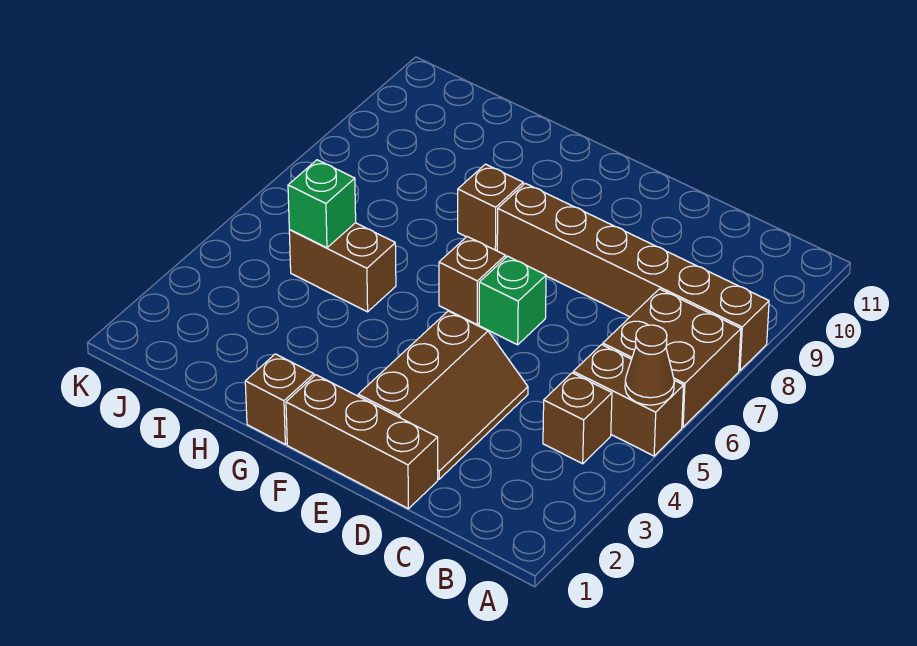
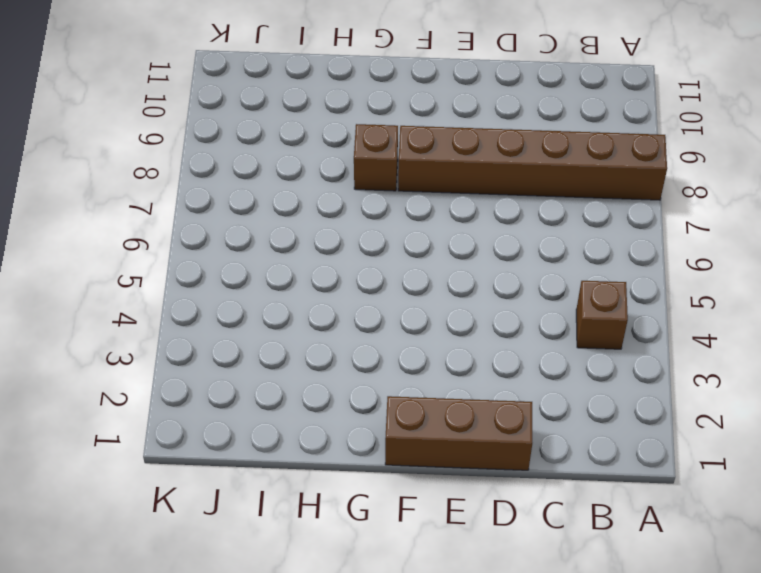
none -> brown 1x2 brick [573,345,684,456]
none -> brown 2x2 brick [603,289,741,427]
none -> brown 2x3 slope [358,311,528,479]

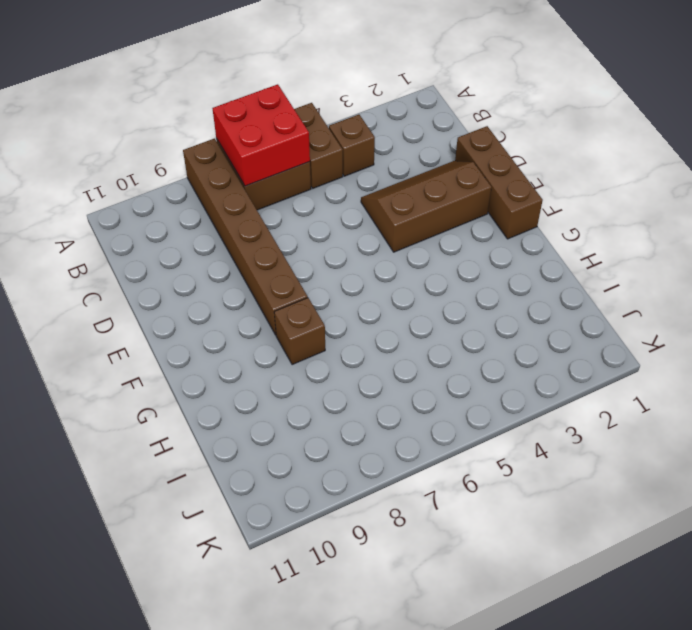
red 2x2 brick [213,84,310,186] -> none
none -> green 1x1 brick [479,256,546,345]
none -> brown 1x1 brick [439,237,505,324]
none -> brown 1x1 brick [245,354,314,444]

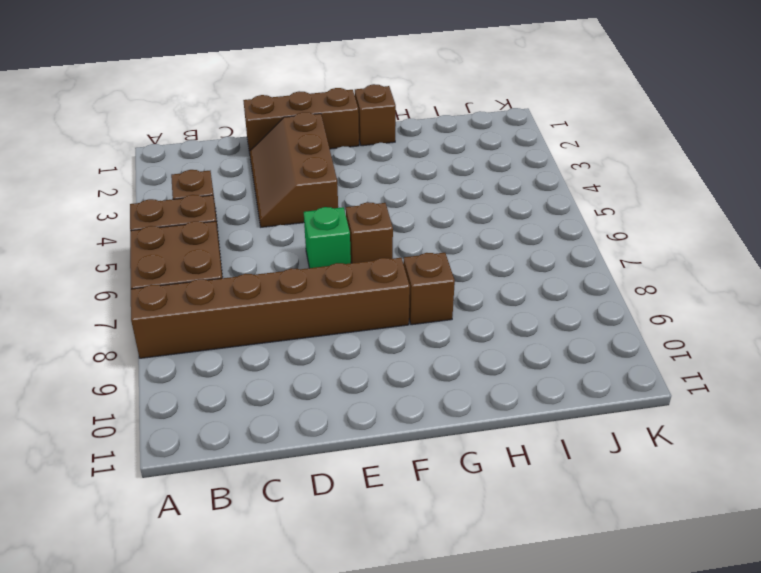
none -> brown 1x2 brick [289,223,396,312]
none -> brown 1x1 cone [625,325,674,405]
none -> green 1x1 brick [288,160,356,248]

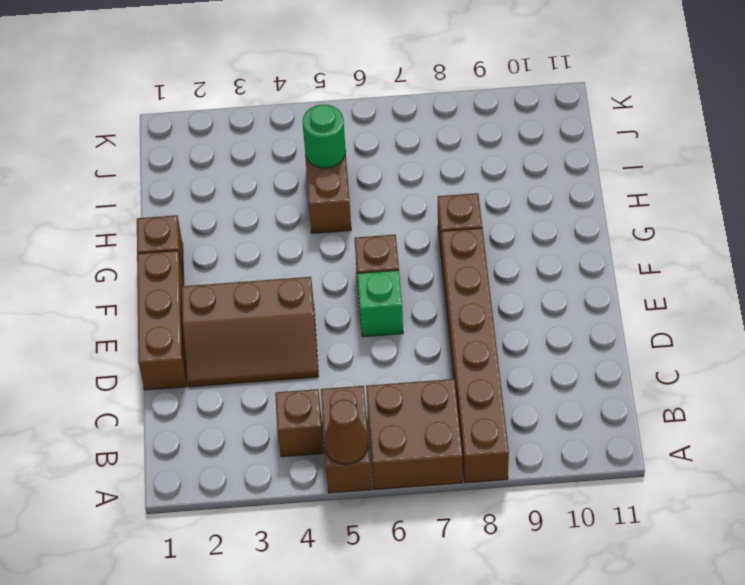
green 1x1 round brick [302,105,346,168] -> green 1x1 brick [288,160,356,248]

